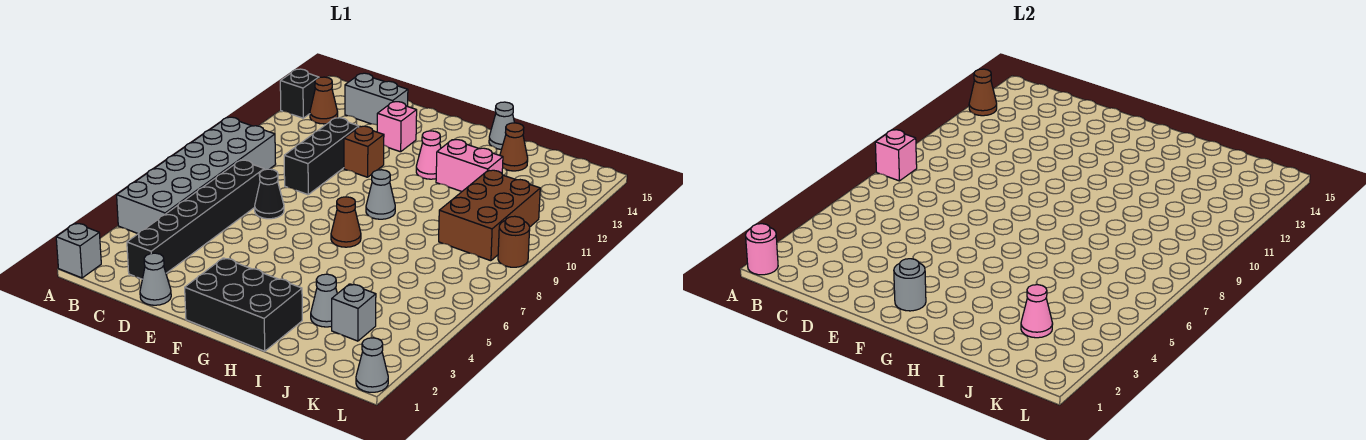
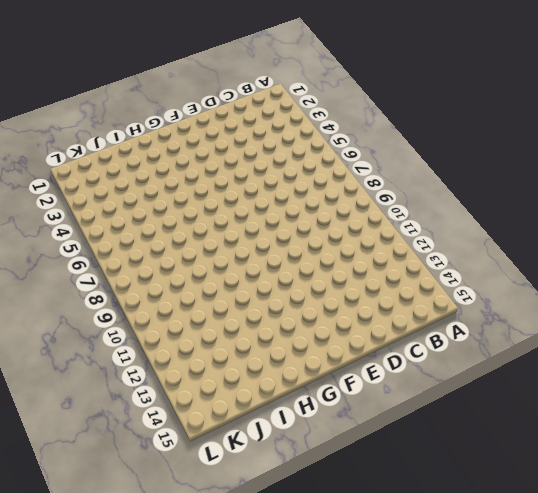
none -> grey 1x1 brick [56,223,101,278]
none -> grey 2x6 brick [117,117,276,234]
none -> black 1x1 brick [280,69,319,118]

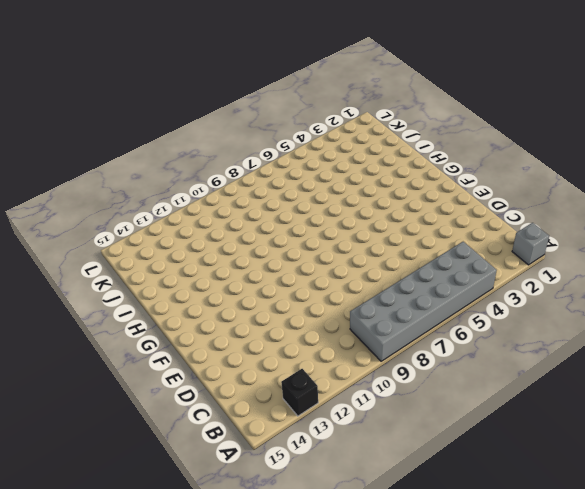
none -> brown 1x1 cone [310,77,338,124]
none -> black 1x6 brick [127,160,264,279]
none -> grey 1x2 brick [345,73,408,125]

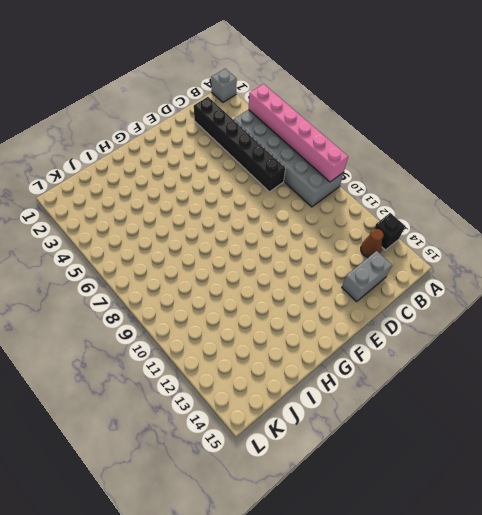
pink 1x6 brick [249,84,348,182] -> pink 1x1 brick [875,130,917,181]
none -> grey 1x1 cone [140,253,171,305]
none -> black 1x1 cone [255,169,284,219]
none -> black 1x3 brick [284,118,359,195]

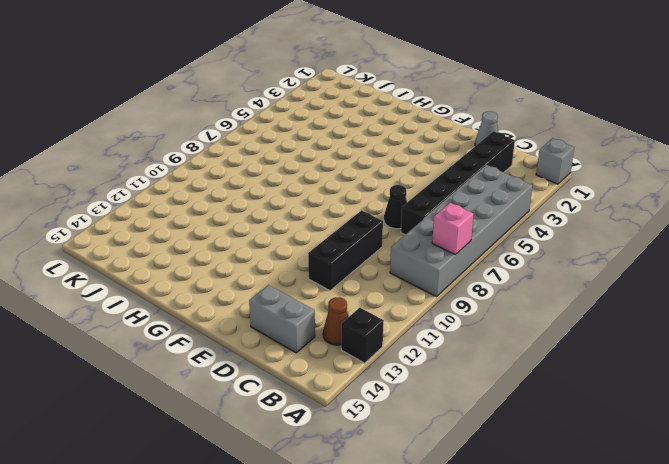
none -> brown 1x1 brick [344,126,384,177]
none -> pink 1x1 brick [377,102,417,152]
none -> black 2x3 brick [185,258,302,351]

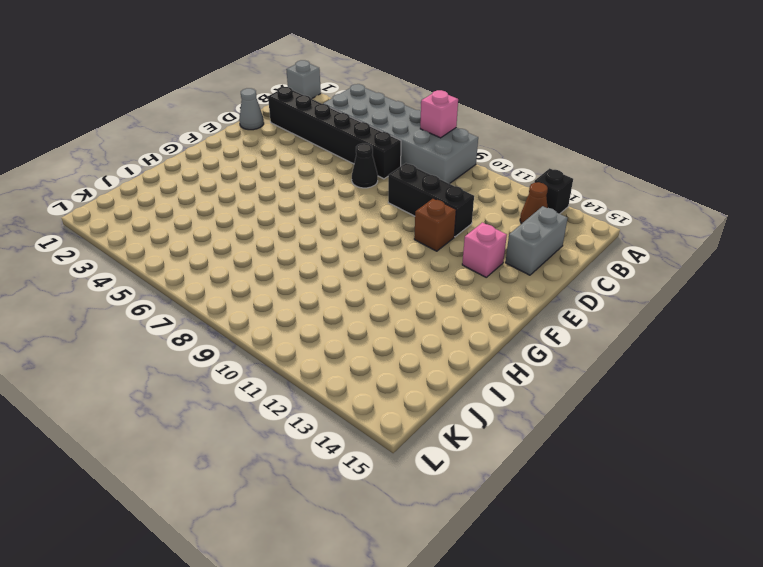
none -> black 2x3 brick [185,258,302,351]
none -> brown 1x1 cone [331,197,361,247]
none -> grey 1x1 cone [366,170,395,219]

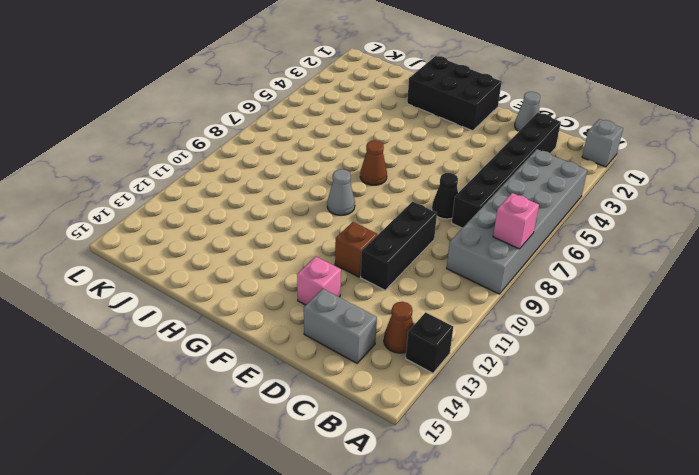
none -> pink 1x1 cone [416,131,441,179]
none -> pink 1x2 brick [436,140,503,191]
none -> grey 1x1 cone [489,102,514,149]

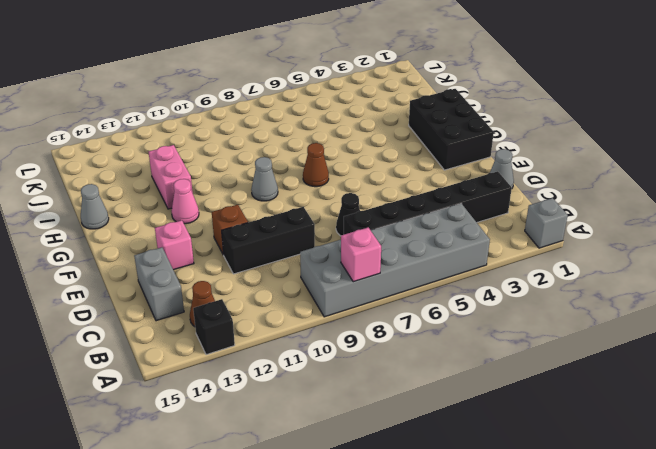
none -> grey 1x1 cone [311,274,337,327]
none -> brown 1x1 cone [500,123,528,171]
none -> grey 1x1 brick [332,284,376,341]

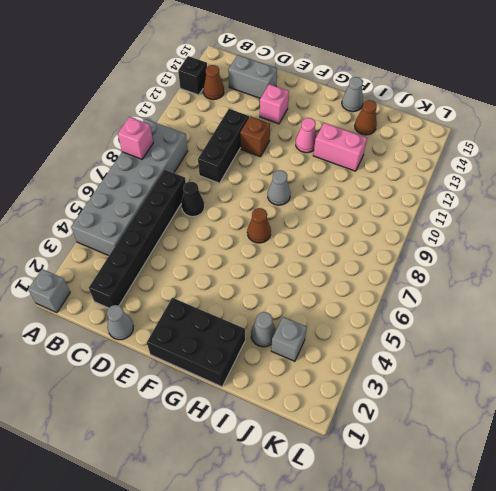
none -> brown 2x3 brick [439,170,540,261]
none -> grey 1x1 cone [356,338,388,392]
none -> brown 1x1 round brick [498,216,530,267]

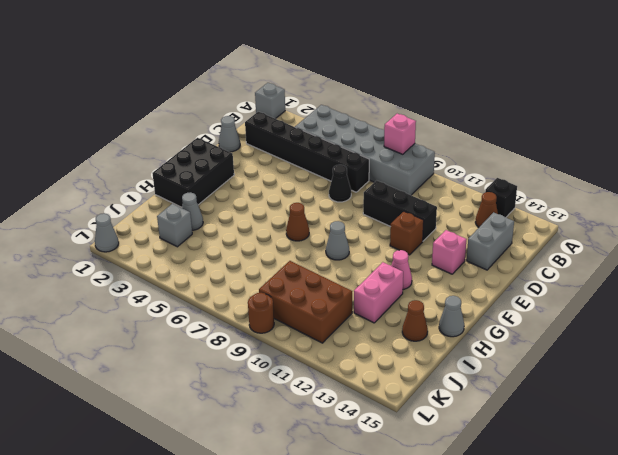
none -> pink 1x1 round brick [746,224,778,275]
none -> brown 1x1 cone [969,69,997,116]
none -> grey 1x1 round brick [894,259,926,311]

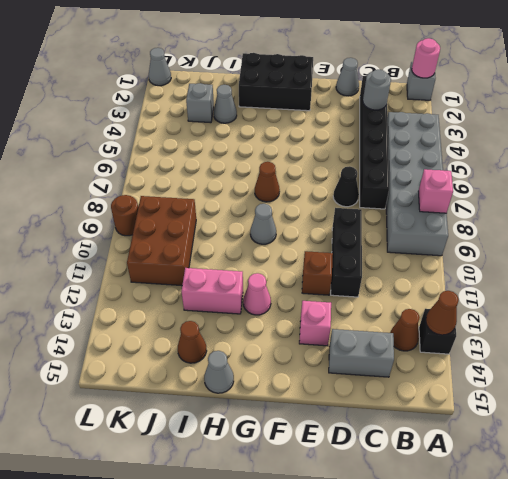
grey 1x1 round brick [363,70,391,110] -> grey 1x1 round brick moved to [894,259,926,311]
none -> pink 1x1 cone [1021,285,1053,338]

